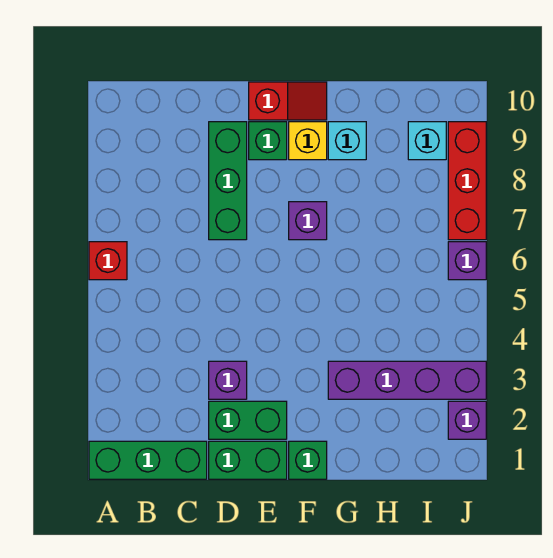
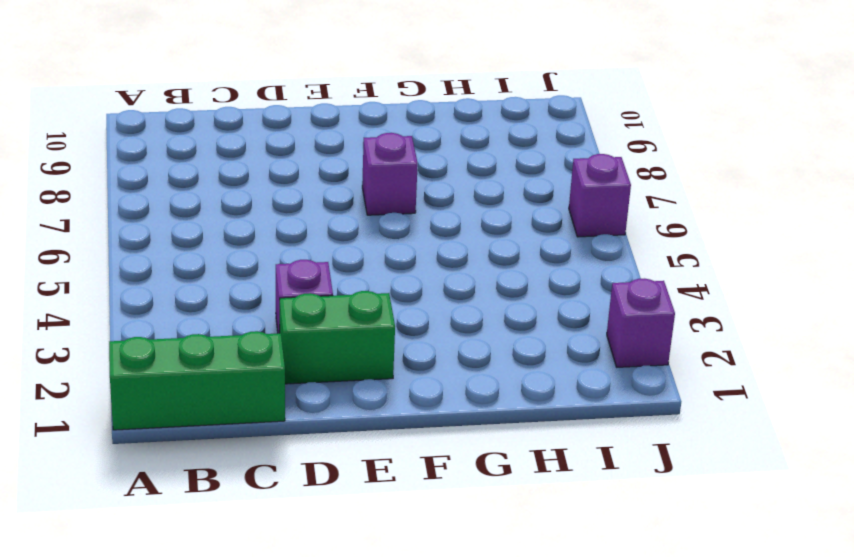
none -> red 1x1 brick [89,242,127,280]
none -> green 1x2 brick [209,441,287,479]
none -> green 1x3 brick [209,122,247,240]

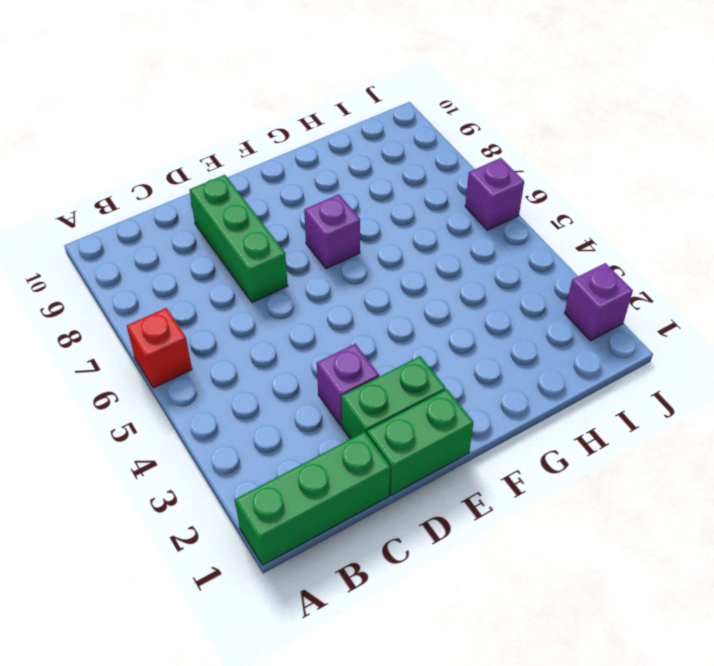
none -> green 1x1 brick [249,122,287,160]
none -> red 1x2 slope [249,82,327,120]
none -> green 1x1 brick [289,441,327,479]

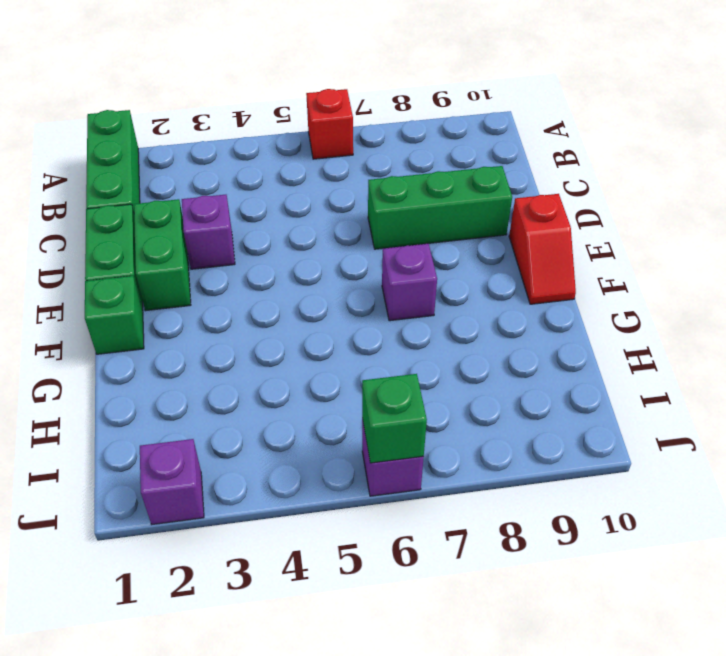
green 1x1 brick [362,374,427,463] -> green 1x1 brick moved to [249,122,287,160]
none -> yellow 1x1 brick [289,122,327,160]
none -> purple 1x4 brick [328,361,486,399]
none -> cyan 1x1 brick [328,122,366,160]

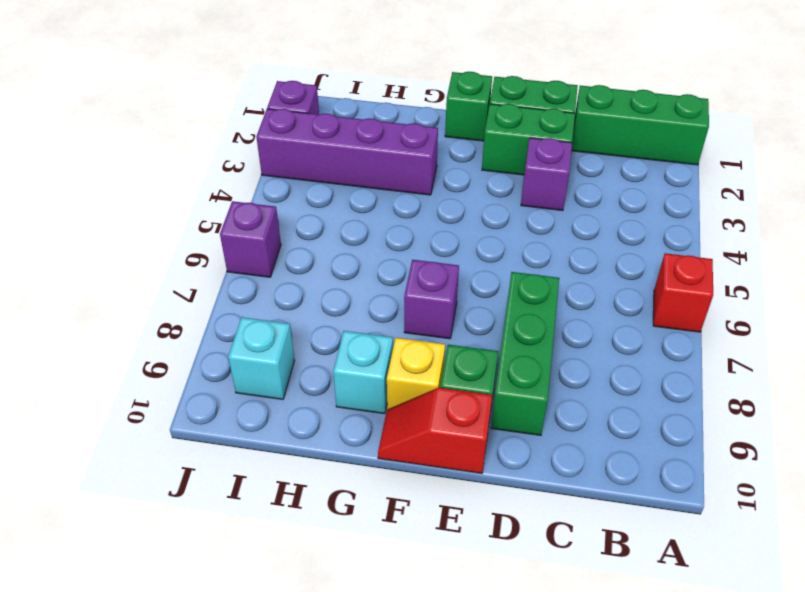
none -> red 1x3 brick [448,122,486,240]

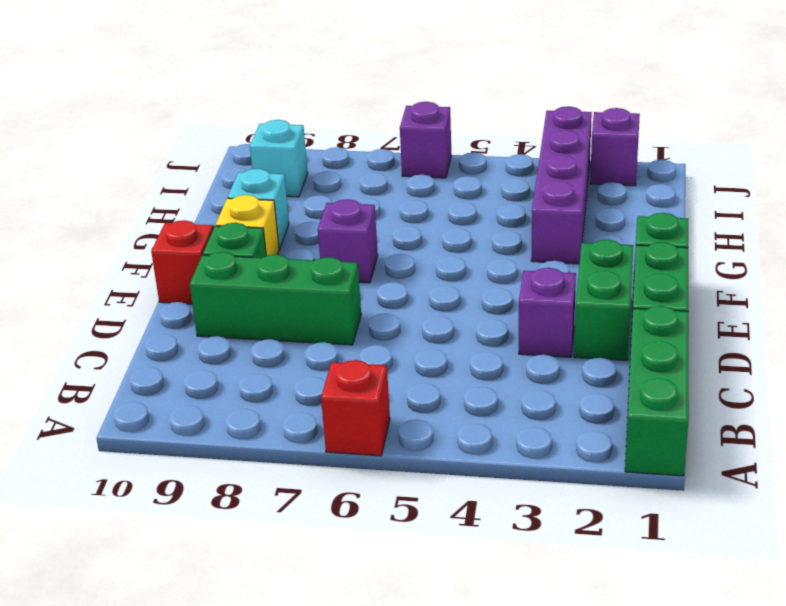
none -> red 1x3 brick [448,122,486,240]

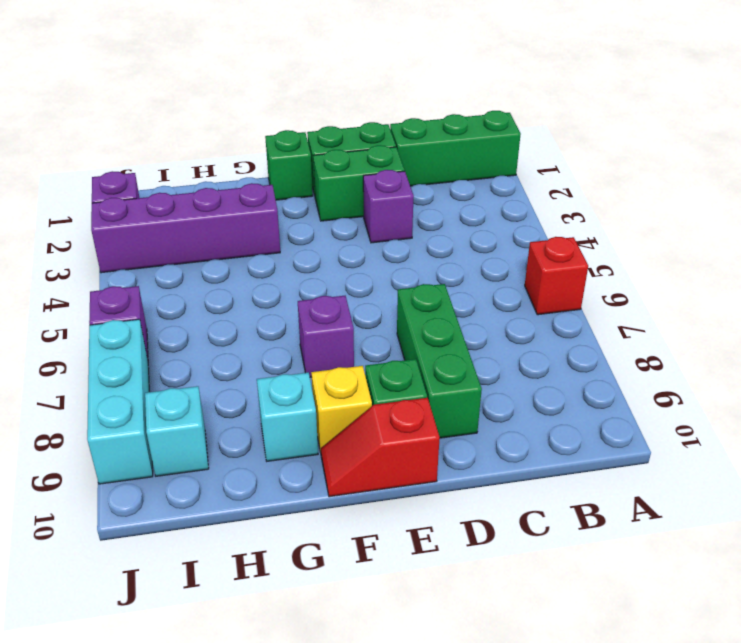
cyan 1x3 brick [87,319,153,484] -> red 1x3 brick [448,122,486,240]

